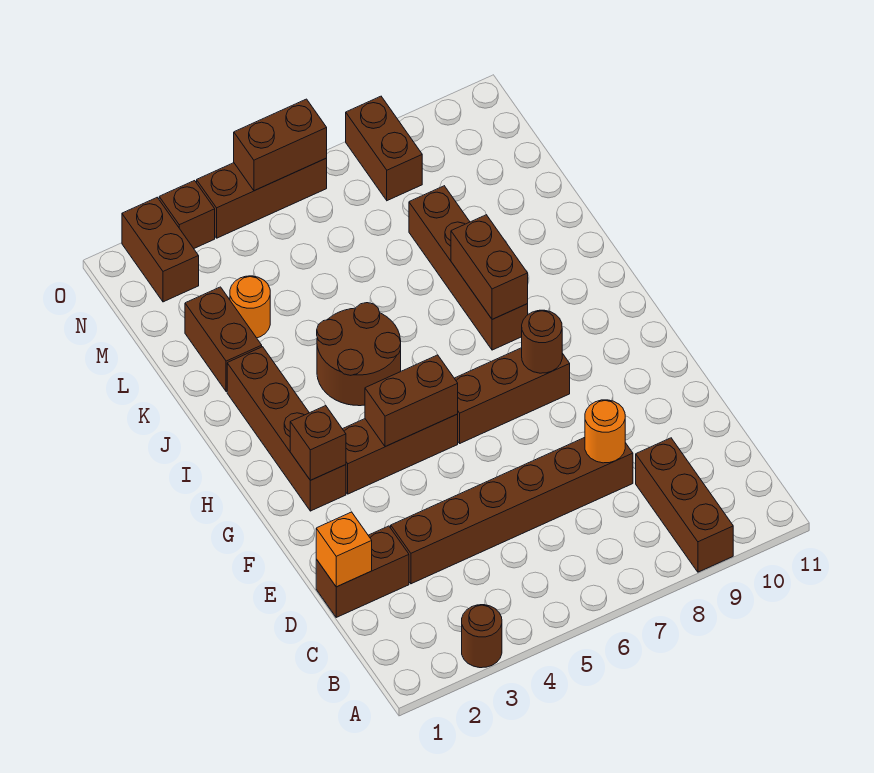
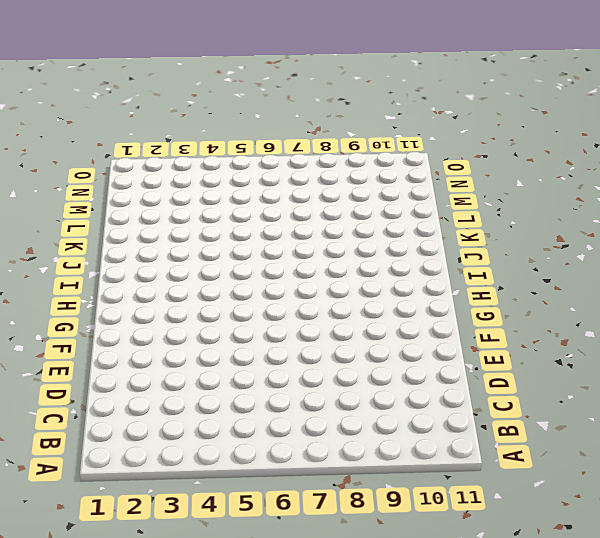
none -> brown 1x1 round brick [462,605,502,668]
none -> brown 1x3 brick [636,438,733,572]
none -> brown 1x2 brick [316,526,409,617]

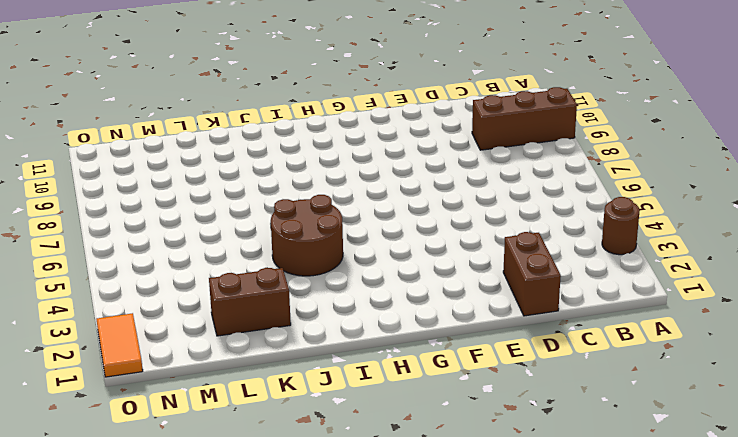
orange 1x2 tile [97,313,143,377] -> brown 1x2 brick [122,198,199,302]
none -> brown 1x6 brick [391,438,633,584]
none -> brown 1x4 brick [227,347,346,511]
none -> brown 1x3 brick [343,414,458,494]

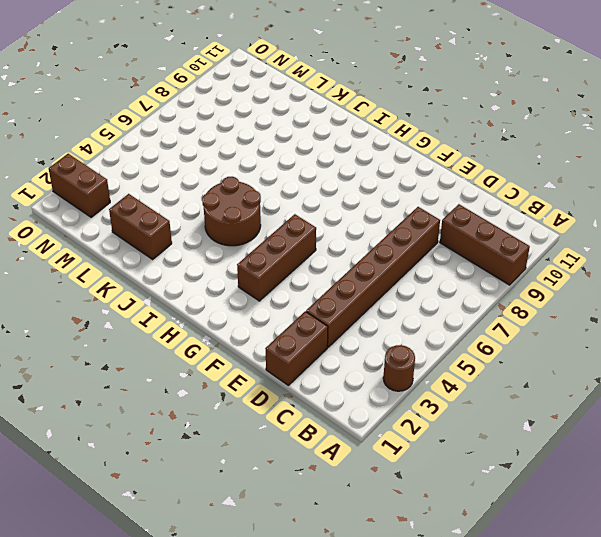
none -> brown 1x4 brick [227,347,346,511]
none -> brown 1x3 brick [454,348,570,443]
none -> brown 1x4 brick [409,186,528,350]

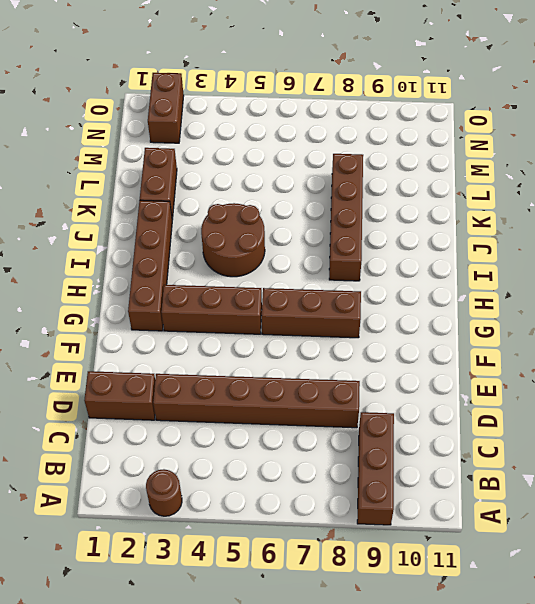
none -> orange 1x1 round brick [230,276,270,338]
none -> brown 1x2 brick [346,96,422,201]
none -> brown 1x1 brick [159,181,215,248]

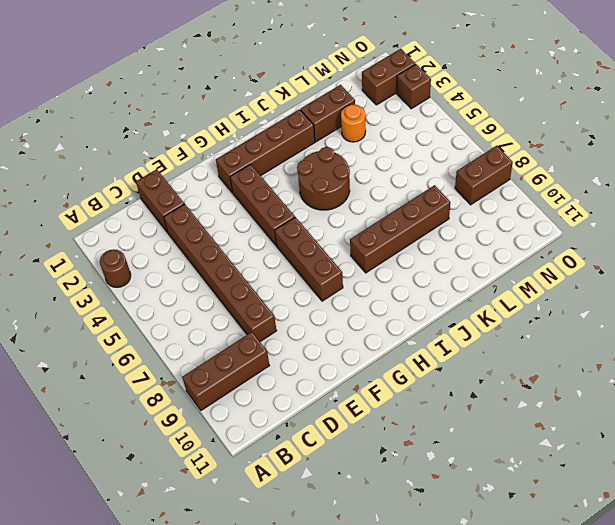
none -> brown 1x3 brick [197,158,327,238]
none -> orange 1x1 brick [316,512,372,587]
none -> orange 1x1 round brick [585,400,625,463]

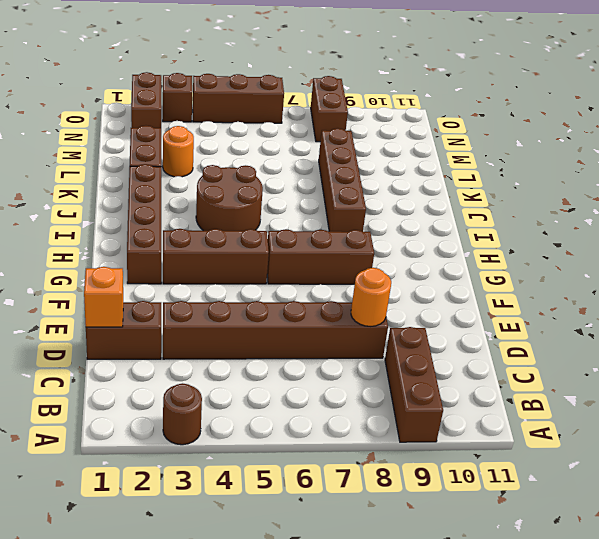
none -> brown 1x1 brick [290,405,346,480]
none -> brown 1x2 brick [365,355,458,447]
none -> brown 1x1 round brick [522,310,562,373]

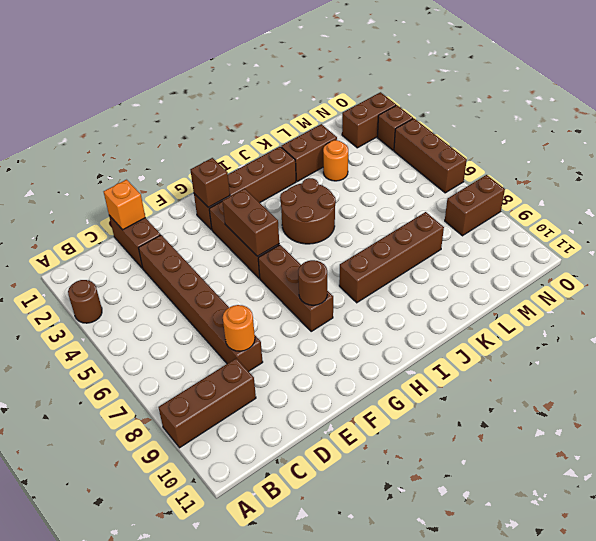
none -> brown 1x2 brick [451,215,528,319]
none -> brown 1x2 brick [234,99,327,191]

